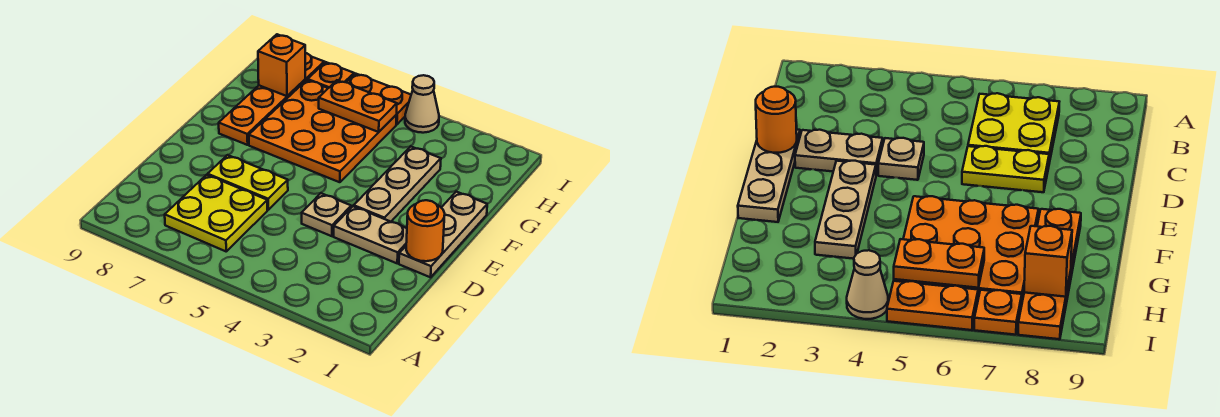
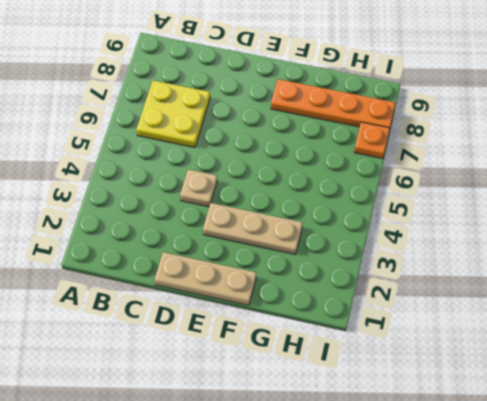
none -> tan 1x2 plate [334,206,407,263]
none -> yellow 1x2 plate [208,155,288,210]
none -> orange 3x3 plate [249,80,396,182]

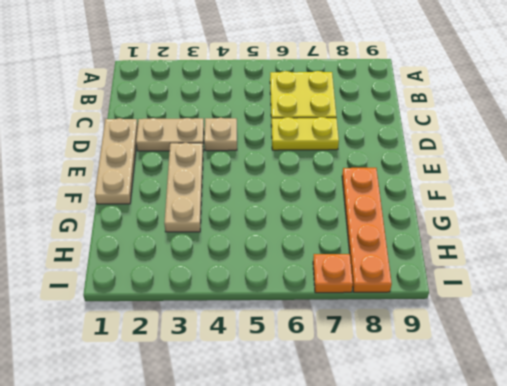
none -> orange 3x3 plate [249,80,396,182]
none -> tan 1x1 cone [405,75,439,133]
none -> orange 1x2 plate [346,74,411,124]

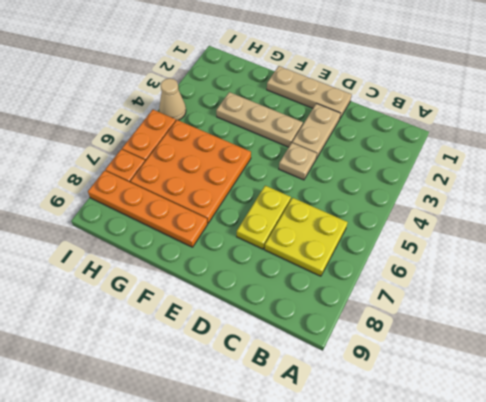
none -> orange 1x1 round brick [406,200,445,261]
none -> orange 1x2 plate [319,80,397,132]
none -> orange 1x1 brick [258,34,305,96]

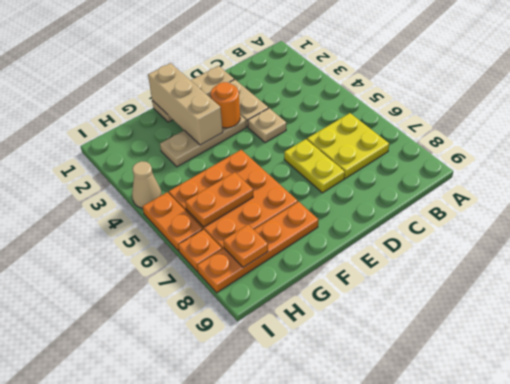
orange 1x1 round brick [211,82,240,128] -> orange 1x1 round brick moved to [406,200,445,261]
tan 1x3 brick [148,63,223,145] -> none
orange 1x2 plate [185,172,253,227] -> orange 1x2 plate turned to [319,80,397,132]
orange 1x1 plate [223,225,268,267] -> orange 1x1 brick [258,34,305,96]

